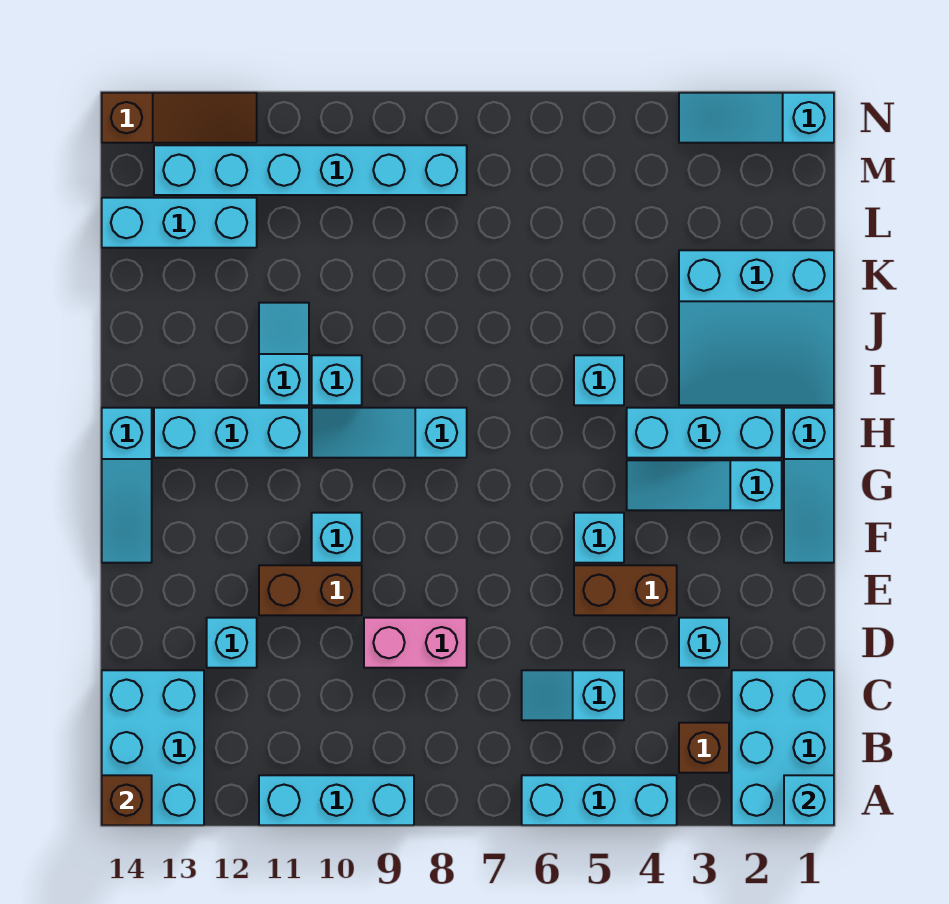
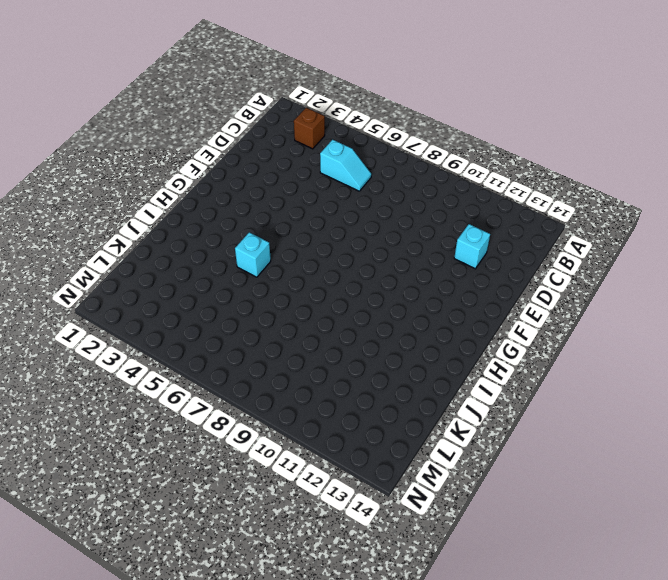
none -> cyan 2x3 brick [732,670,834,825]
none -> cyan 1x3 brick [522,775,677,825]
none -> cyan 1x3 brick [259,775,414,825]

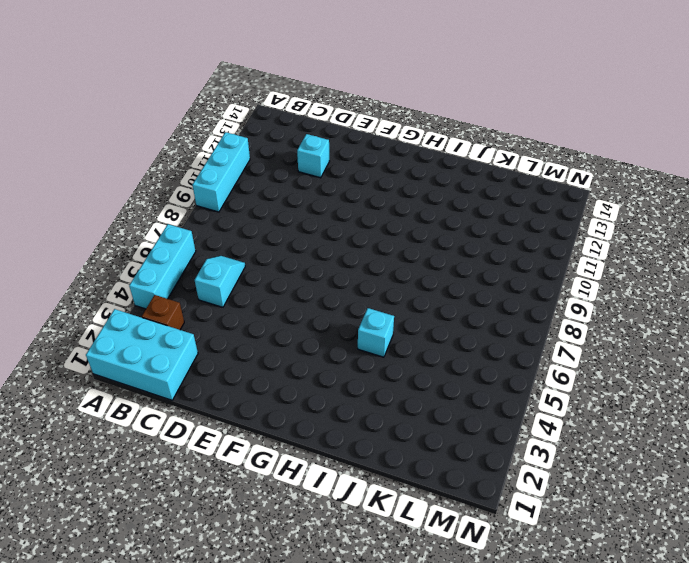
none -> cyan 2x3 brick [102,670,204,825]
none -> cyan 1x1 brick [679,618,729,668]
none -> pink 1x2 brick [364,618,467,668]

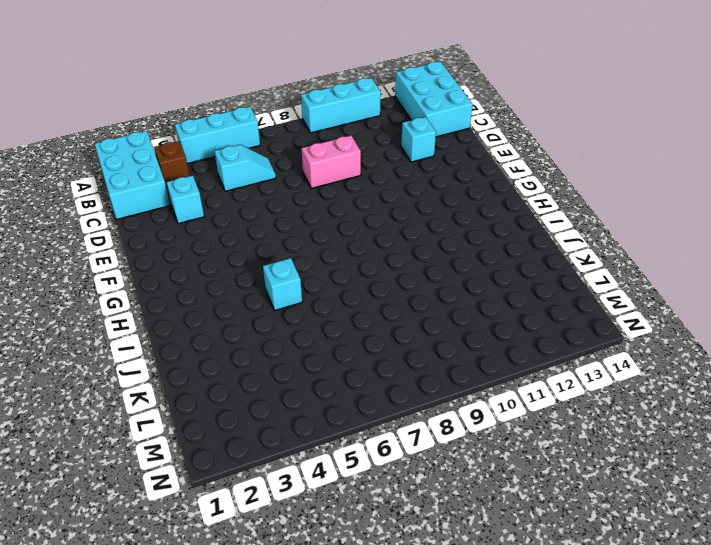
none -> brown 1x2 brick [574,565,677,615]
none -> brown 1x2 brick [259,565,362,615]
none -> cyan 1x3 slope [784,408,834,563]

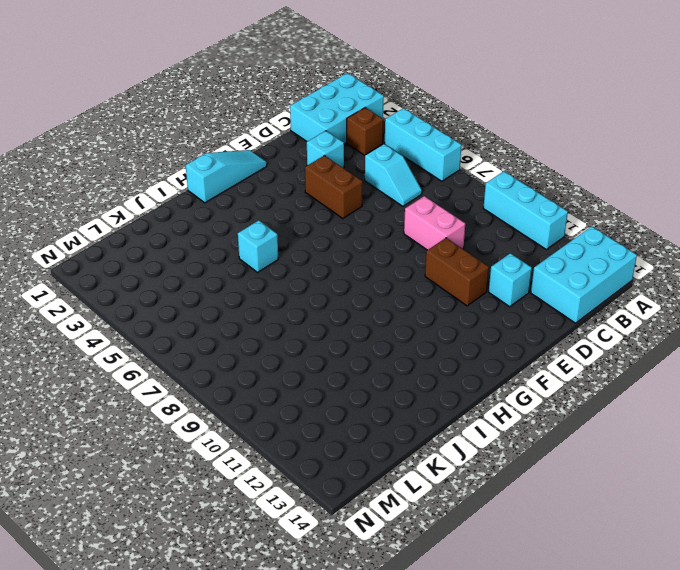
none -> cyan 1x1 brick [574,513,624,563]
none -> cyan 1x1 brick [312,513,362,563]
none -> cyan 1x3 slope [102,408,152,563]

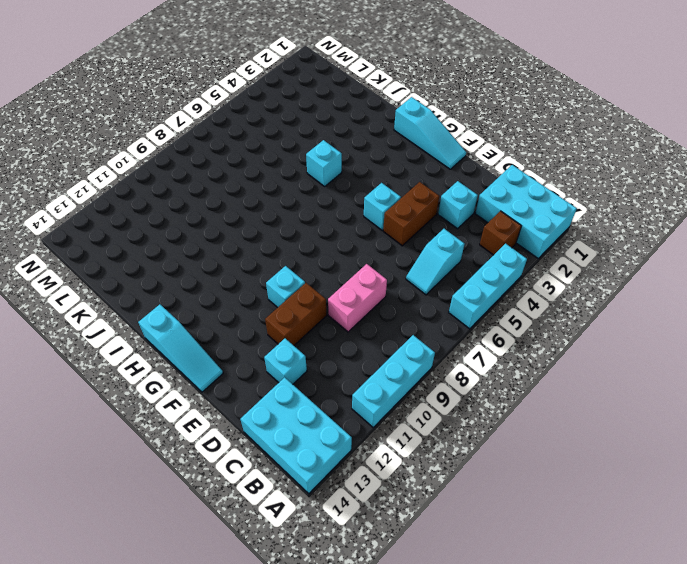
none -> cyan 1x3 slope [627,460,782,510]
none -> cyan 1x3 brick [627,408,782,458]
none -> cyan 1x3 slope [312,408,467,458]

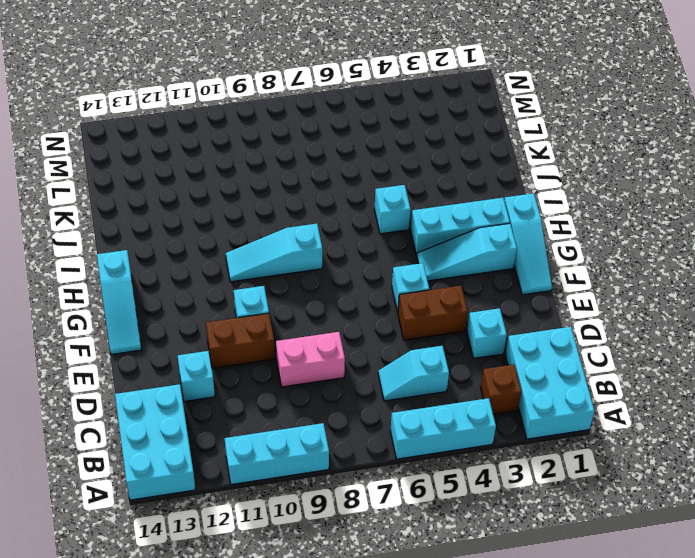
none -> cyan 1x3 brick [154,408,309,458]
none -> cyan 3x3 slope [679,250,834,405]
none -> cyan 1x1 brick [312,355,362,405]

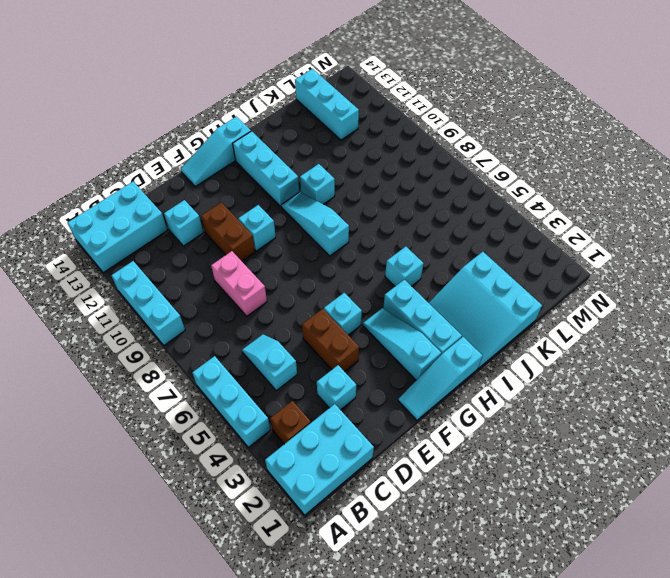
none -> cyan 1x2 slope [259,303,309,405]
none -> cyan 1x6 brick [154,145,467,195]
none -> cyan 1x3 slope [679,93,834,143]

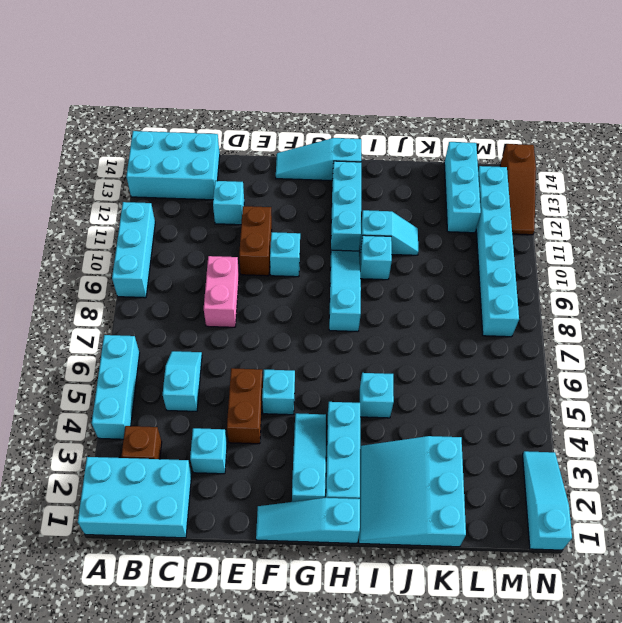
none -> cyan 1x1 brick [784,775,834,825]
none -> brown 1x1 brick [102,775,152,825]

